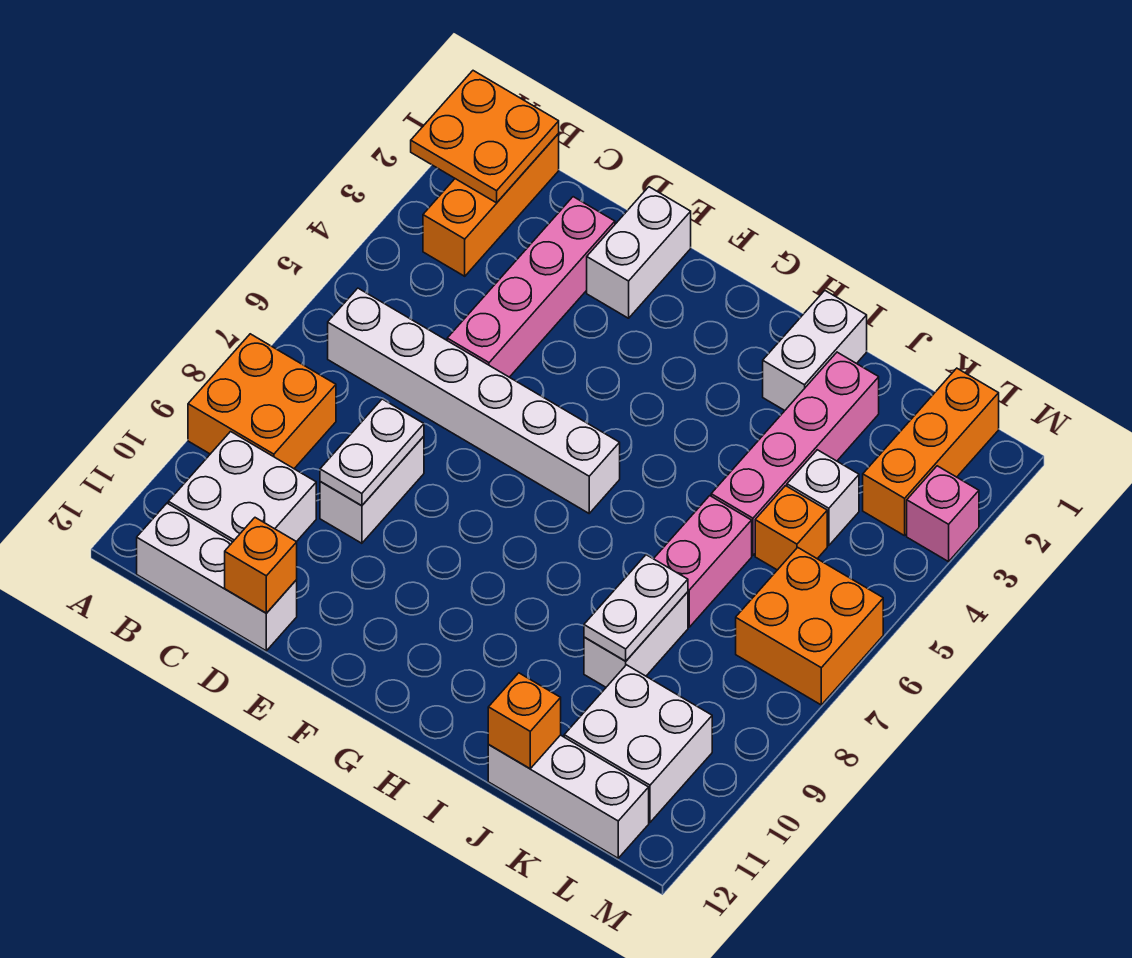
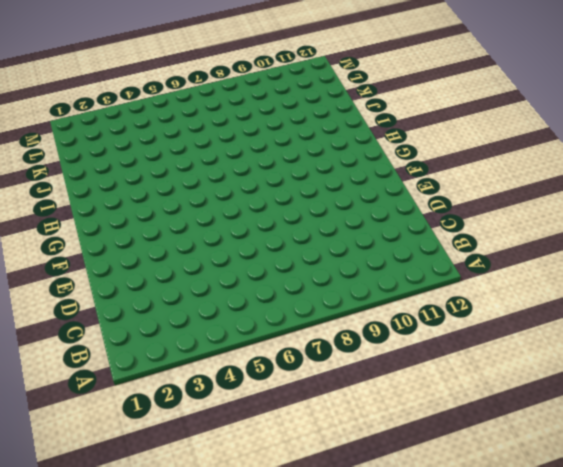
none -> orange 2x2 brick [188,334,336,469]
none -> orange 1x3 brick [423,134,559,276]
none -> white 1x6 brick [328,288,620,513]

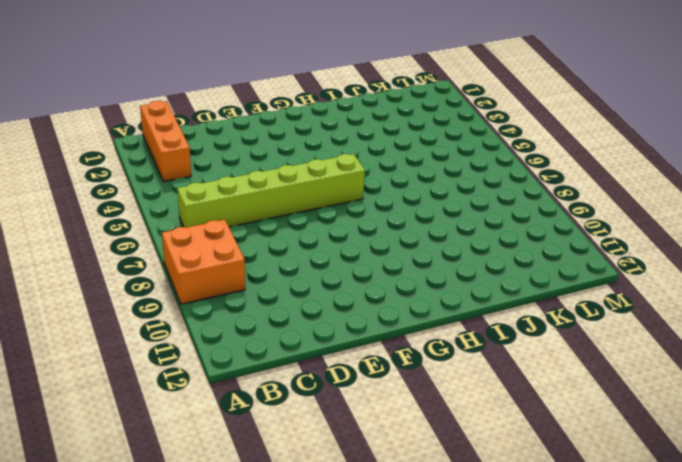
lime 1x6 brick [177,154,365,228] -> white 1x6 brick [328,288,620,513]
none -> white 2x2 brick [168,432,316,542]
none -> white 1x3 brick [137,503,297,651]
none -> pink 1x4 brick [447,197,615,377]

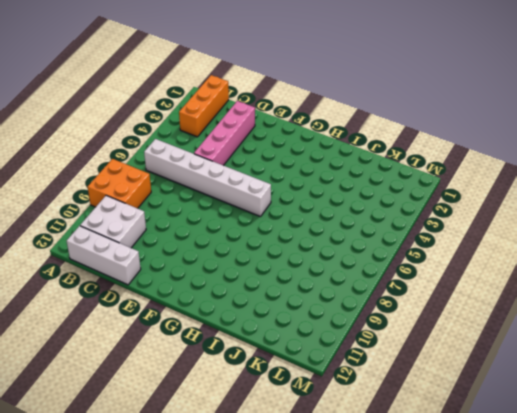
none -> white 1x2 brick [320,436,424,543]
none -> white 1x2 brick [587,187,691,318]
none -> white 1x2 brick [763,291,867,410]

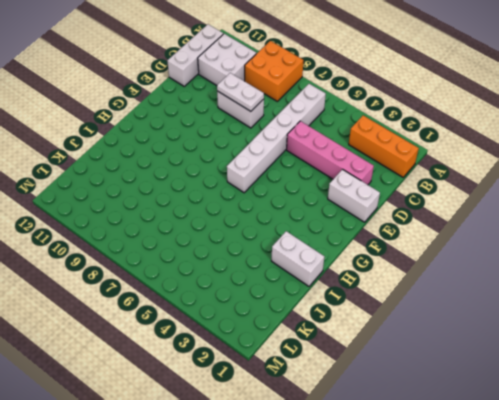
none -> pink 1x4 brick [711,352,879,555]
none -> pink 1x2 brick [654,496,752,627]
none -> white 1x2 brick [584,592,688,687]

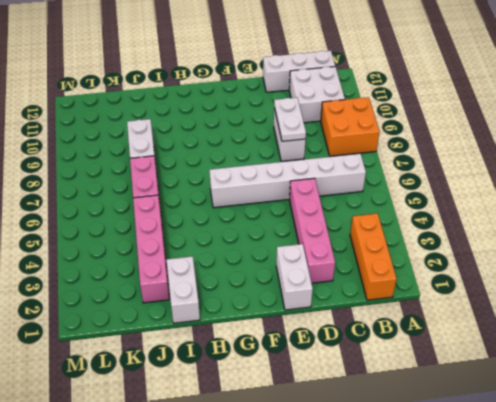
none -> white 1x3 brick [488,735,649,858]
none -> white 1x1 brick [787,450,859,546]
none -> orange 1x1 brick [755,486,827,570]

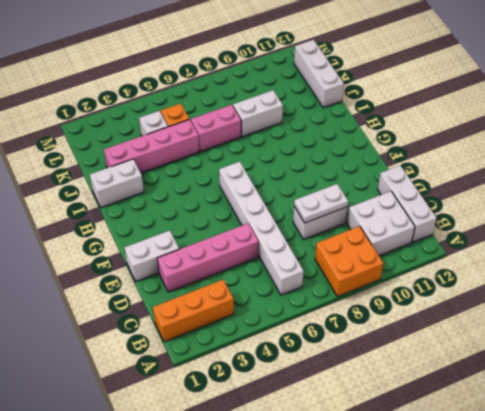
none -> white 2x2 brick [564,665,712,822]
none -> orange 1x3 brick [863,368,999,536]
none -> orange 2x2 brick [736,547,883,705]

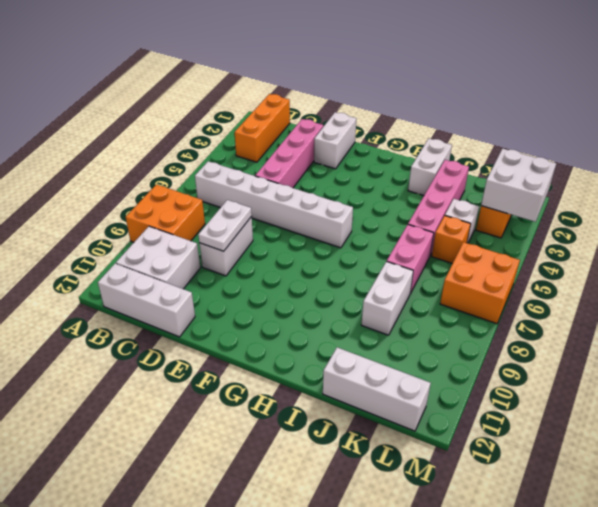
white 2x2 brick [481,149,556,222] -> white 2x2 brick moved to [564,665,712,822]
none -> pink 1x1 brick [907,466,979,562]
none -> orange 2x2 plate [411,71,559,203]
none -> orange 1x1 brick [225,518,297,613]

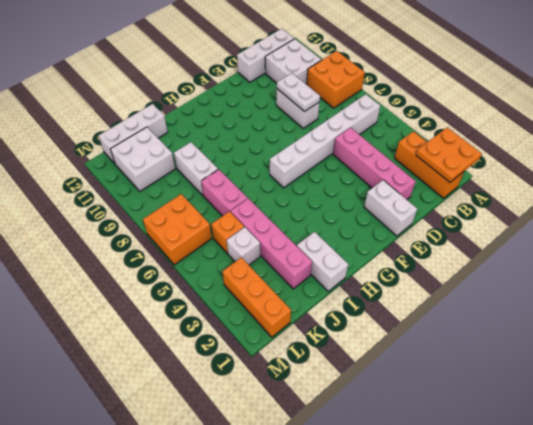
none -> pink 1x1 brick [907,466,979,562]
none -> orange 1x1 brick [225,518,297,613]
none -> white 1x2 plate [584,555,688,661]

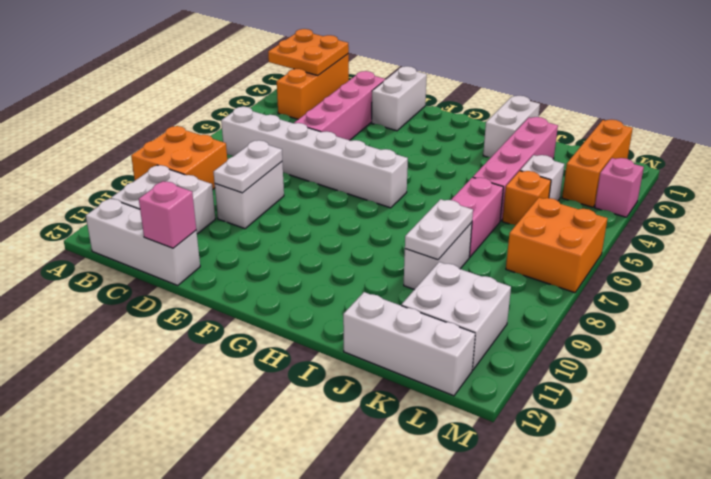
pink 1x1 brick [139,181,196,248] -> orange 1x1 brick [225,518,297,613]
none -> orange 1x1 brick [488,673,561,769]

